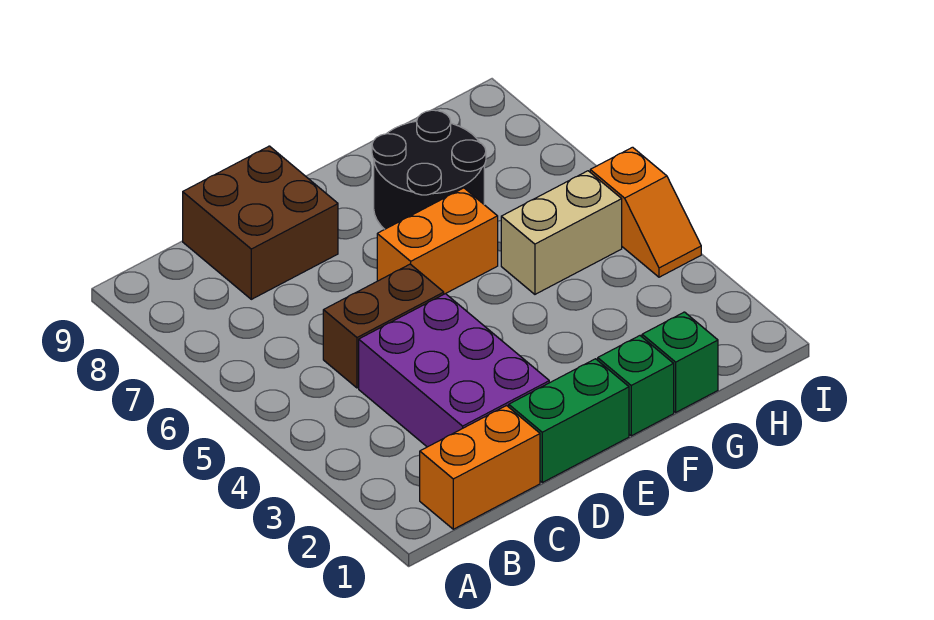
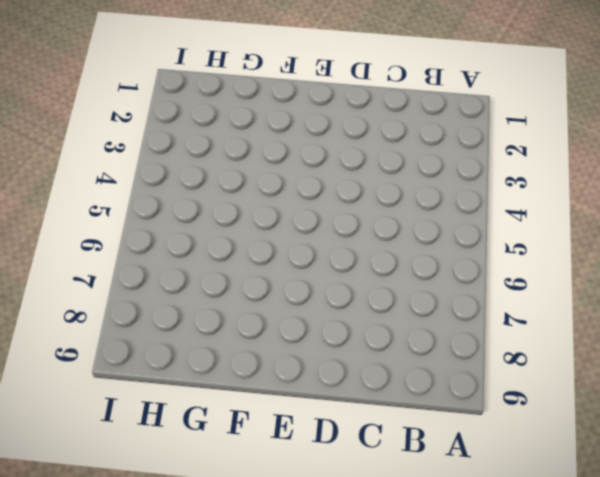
none -> orange 1x2 brick [420,406,540,529]
none -> purple 2x3 brick [359,294,549,447]

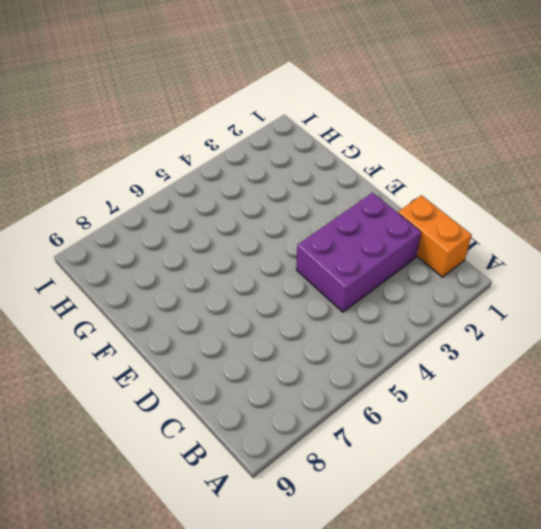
none -> brown 1x2 brick [323,264,444,388]
none -> brown 2x2 brick [183,146,338,299]

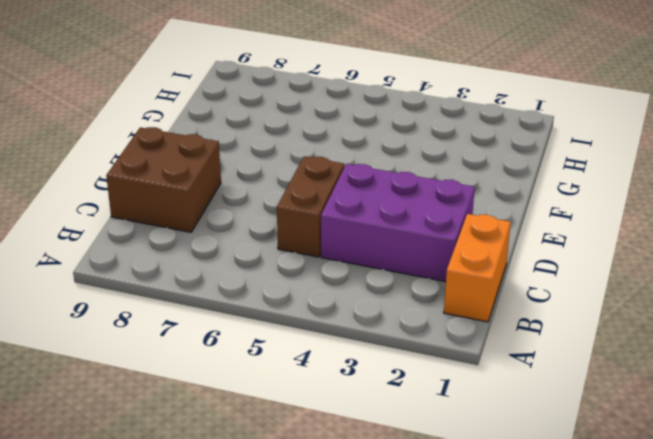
none -> green 1x2 brick [509,359,629,483]
none -> orange 1x2 brick [377,188,498,294]

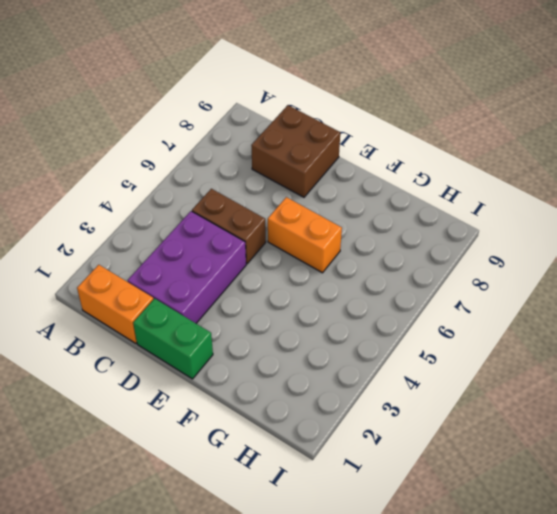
none -> green 1x1 brick [598,336,674,436]
none -> black 2x2 round brick [372,110,486,229]

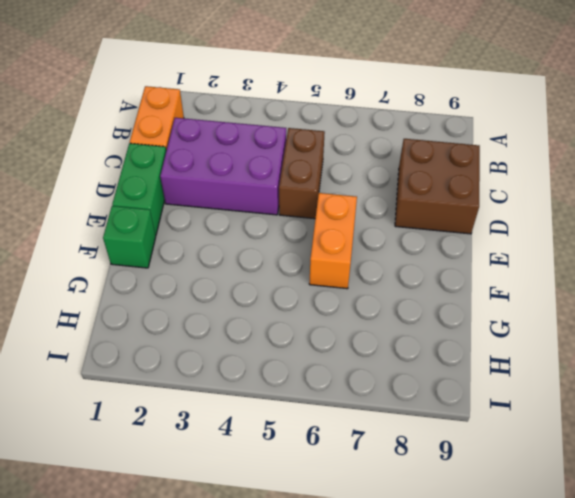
none -> black 2x2 round brick [372,110,486,229]
none -> green 1x1 brick [642,312,718,412]

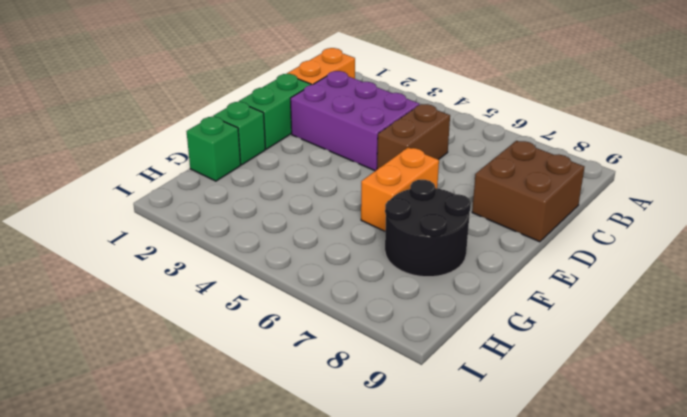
none -> tan 1x2 brick [501,171,622,294]
none -> orange 1x2 slope [590,147,701,277]

